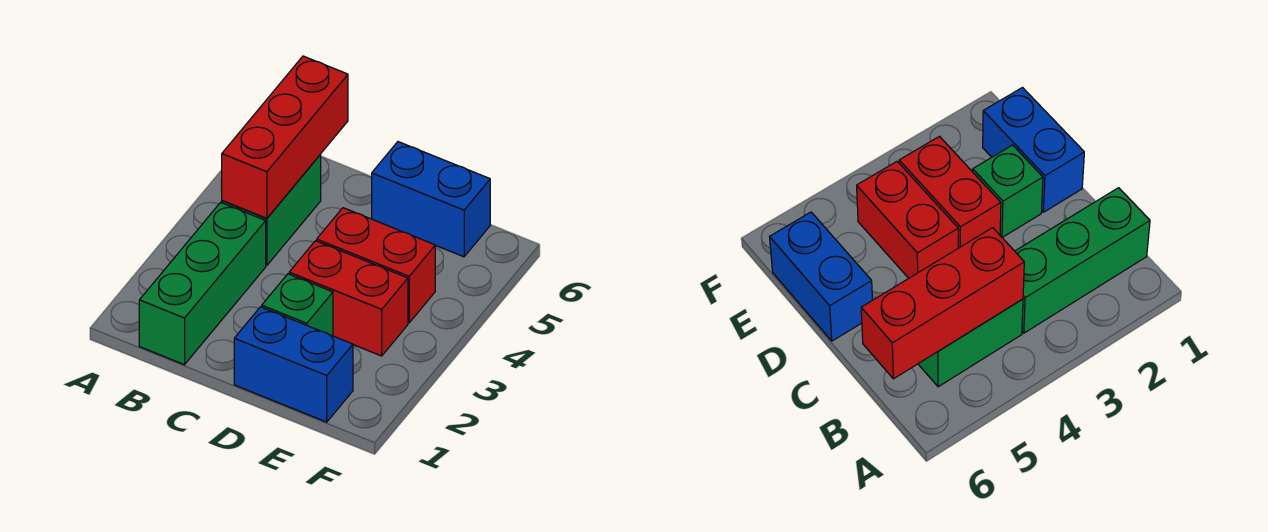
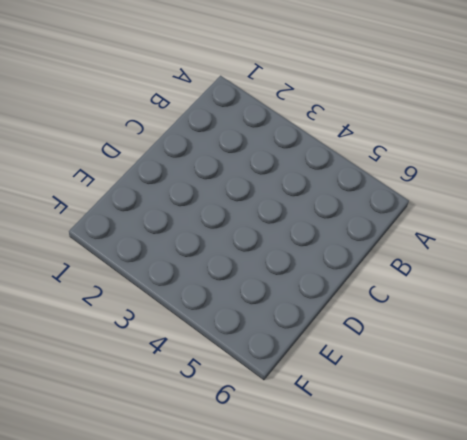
none -> green 1x3 brick [139,202,266,365]
none -> green 1x2 brick [222,155,321,265]

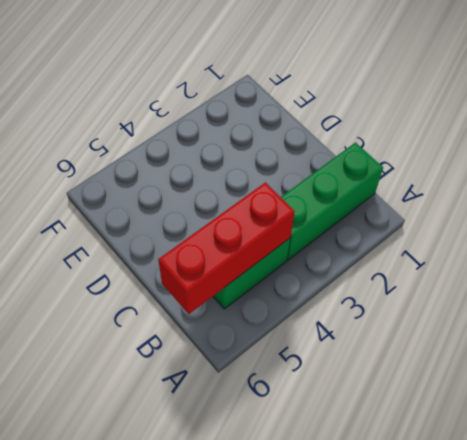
none -> blue 1x2 brick [234,307,353,422]
none -> green 1x1 brick [262,274,333,336]

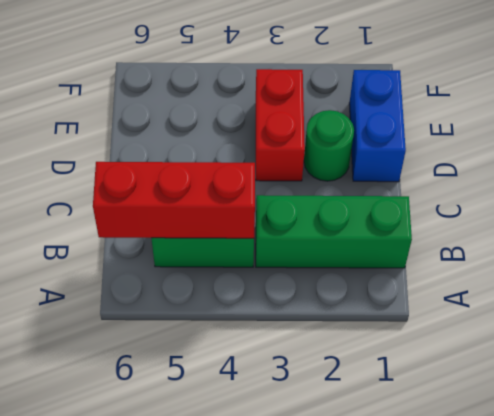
green 1x1 round brick [304,110,354,181] -> green 1x1 brick [262,274,333,336]
none -> red 1x2 brick [317,208,435,323]
none -> blue 1x2 brick [372,142,490,257]

